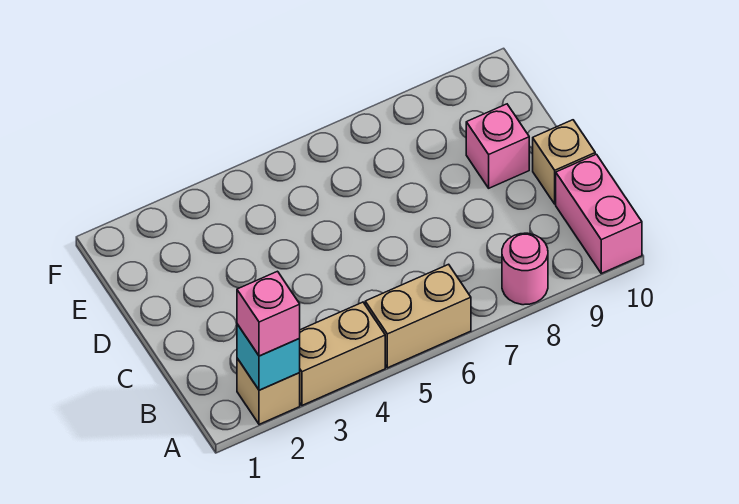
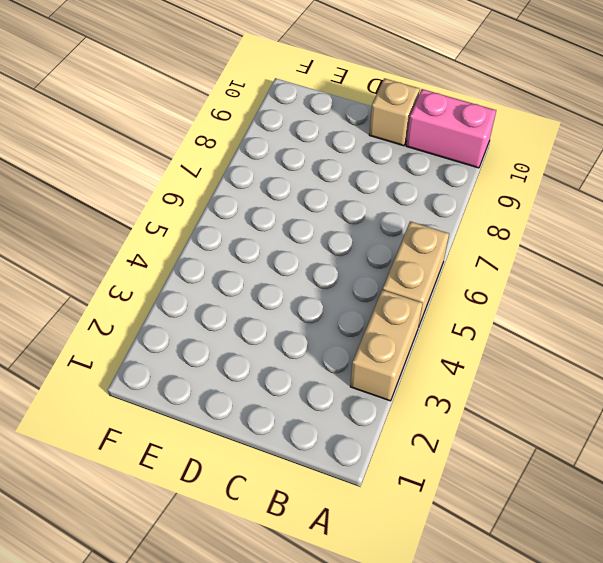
none -> tan 1x1 brick [237,358,300,424]
none -> pink 1x1 round brick [502,233,548,305]

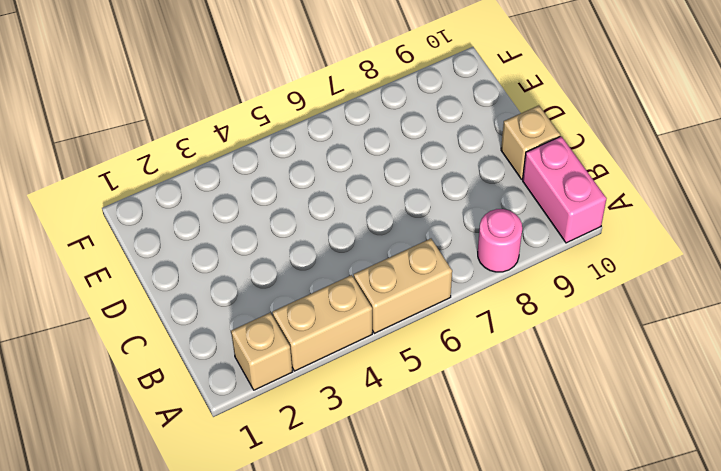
none -> pink 1x1 brick [466,104,529,188]
none -> cyan 1x1 brick [237,324,300,390]

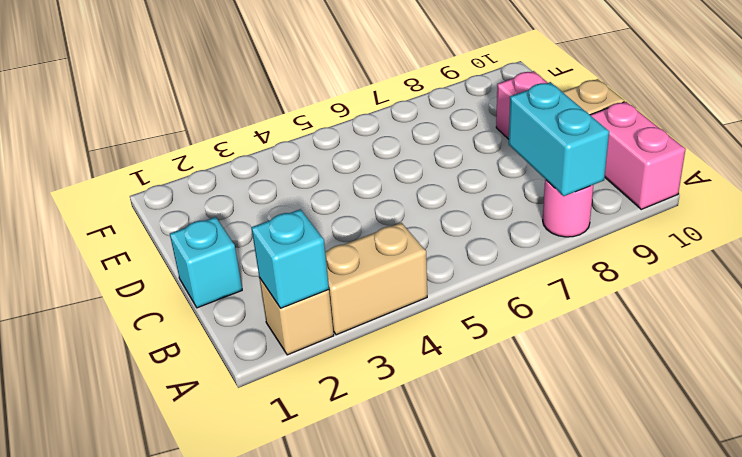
cyan 1x2 brick [509,82,609,196] -> none
cyan 1x1 brick [170,217,242,308] -> none
none -> tan 1x2 brick [365,264,471,368]
none -> pink 1x1 brick [237,271,300,356]

